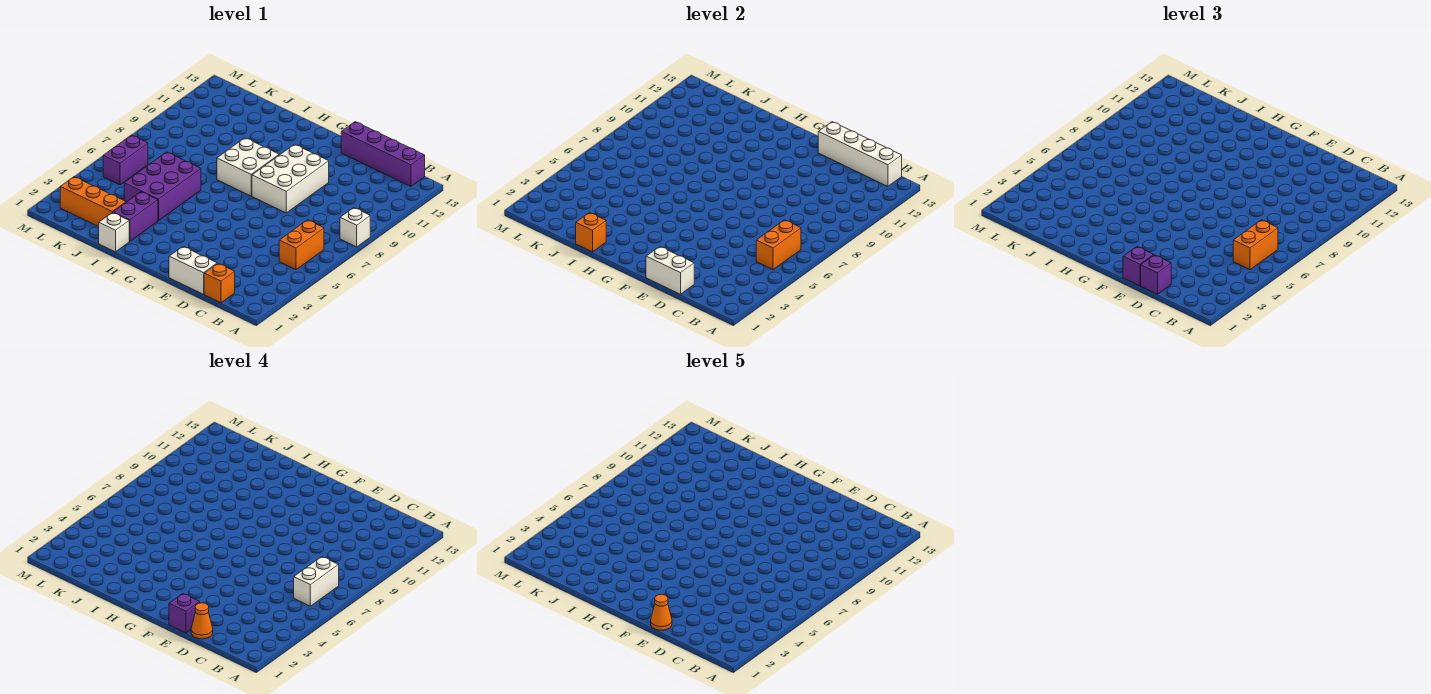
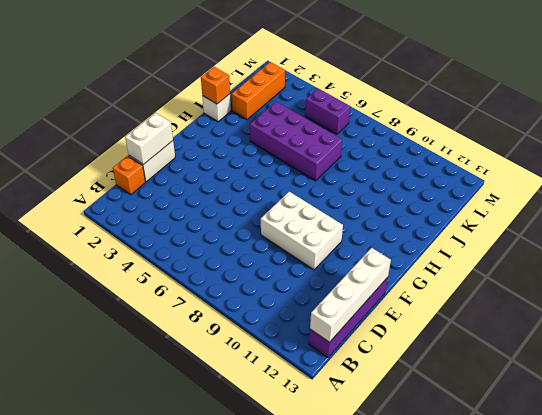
purple 2x4 brick [250,102,342,181] -> purple 2x3 brick [124,152,201,221]
none -> white 1x1 brick [340,208,370,247]
none -> orange 1x2 brick [279,220,324,270]
none -> white 2x2 brick [217,138,279,196]

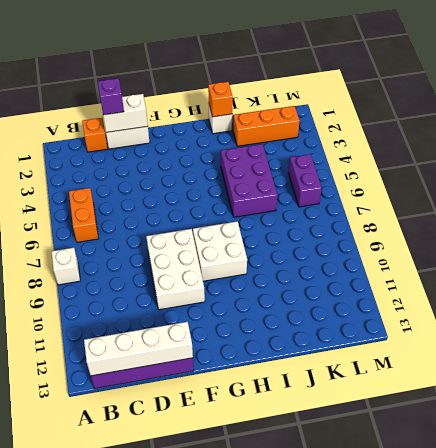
none -> purple 1x2 brick [113,192,158,242]
none -> orange 1x2 brick [756,220,801,270]
none -> orange 1x2 brick [1233,220,1278,270]

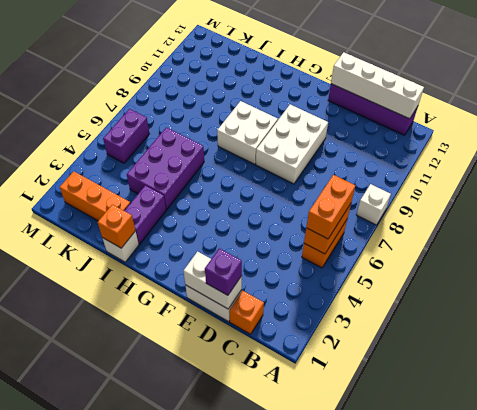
none -> purple 1x1 brick [1123,247,1153,286]
none -> white 1x2 brick [294,557,339,606]
none -> orange 1x1 cone [191,603,213,639]

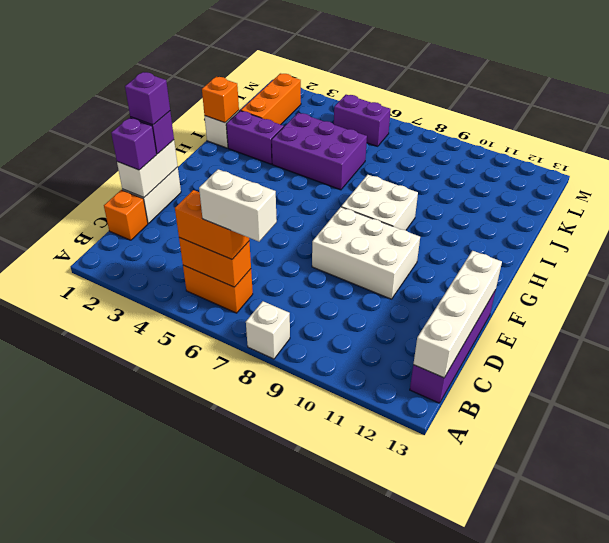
none -> orange 1x1 cone [191,603,213,639]
none -> orange 1x1 cone [651,594,672,630]

